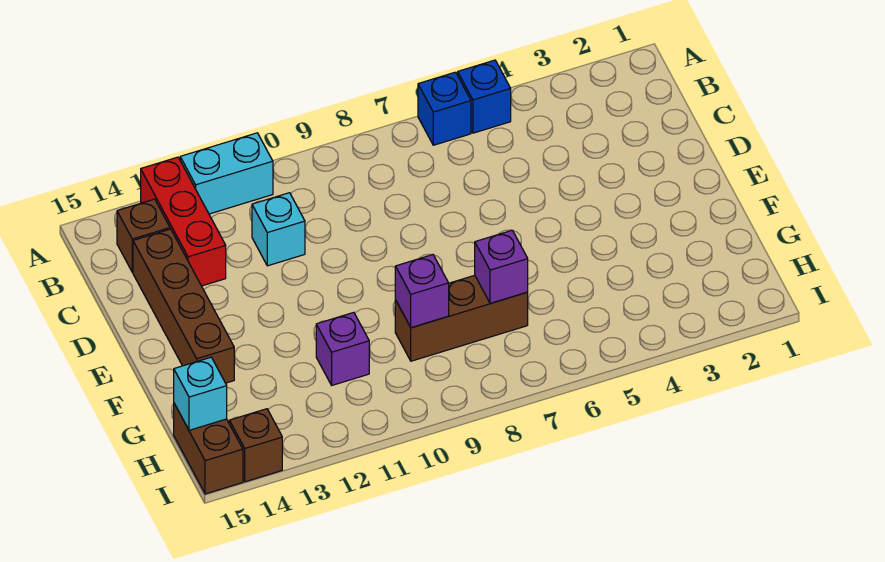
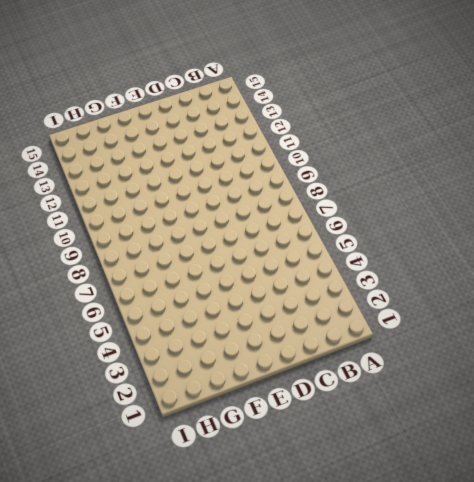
none -> blue 1x1 brick [458,60,511,133]
none -> blue 1x1 brick [418,72,471,145]
none -> cyan 1x2 brick [180,133,273,214]

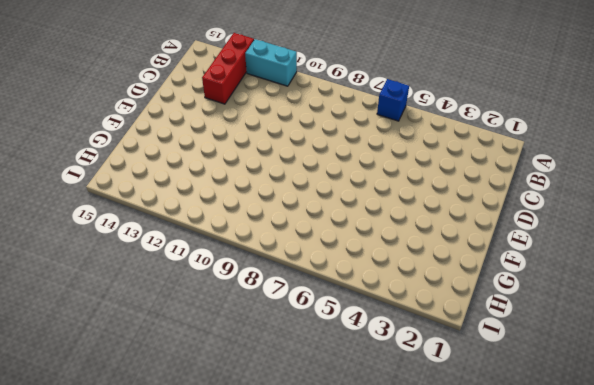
none -> blue 1x1 brick [458,60,511,133]
none -> brown 1x1 brick [117,199,170,272]
none -> cyan 1x1 brick [252,193,305,266]

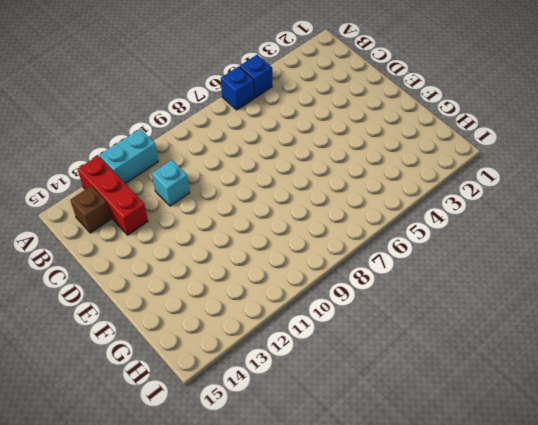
none -> brown 1x4 brick [133,229,234,383]
none -> brown 1x3 brick [395,275,528,361]
none -> purple 1x1 brick [316,312,369,385]

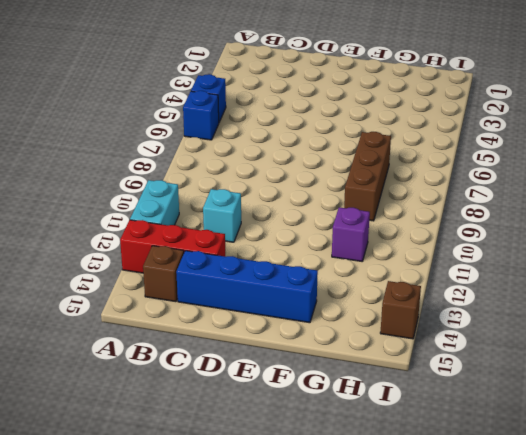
blue 1x4 brick [176,251,318,323] -> brown 1x4 brick [133,229,234,383]
none -> brown 1x2 brick [174,404,243,494]
none -> purple 1x1 brick [475,230,528,303]
none -> purple 1x1 brick [395,255,449,328]

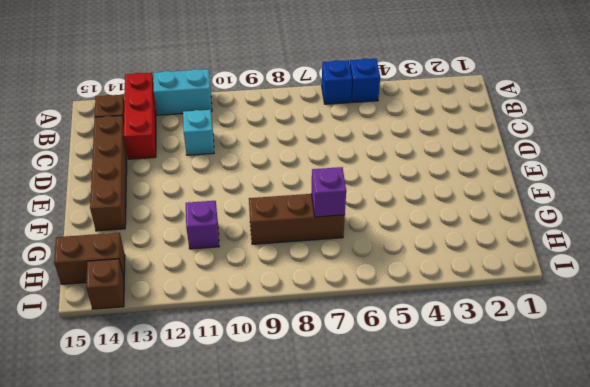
brown 1x2 brick [54,233,125,284] -> brown 1x2 brick turned to [174,404,243,494]
none -> purple 1x1 brick [395,255,449,328]
none -> cyan 1x1 brick [174,357,227,430]

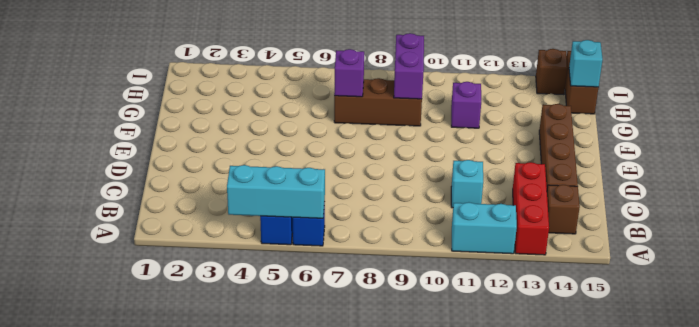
cyan 1x3 brick [227,165,325,218] -> none
purple 1x2 brick [394,33,424,99] -> purple 1x1 brick [395,255,449,328]

